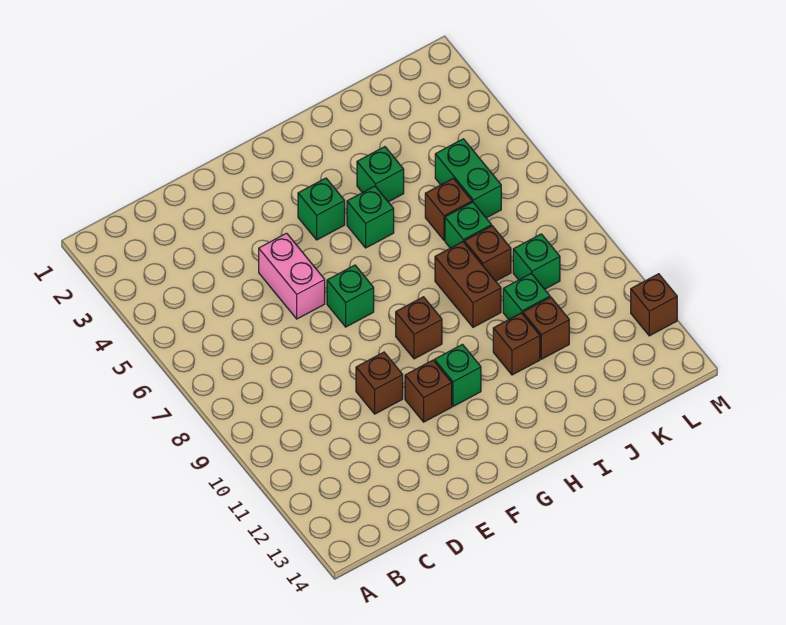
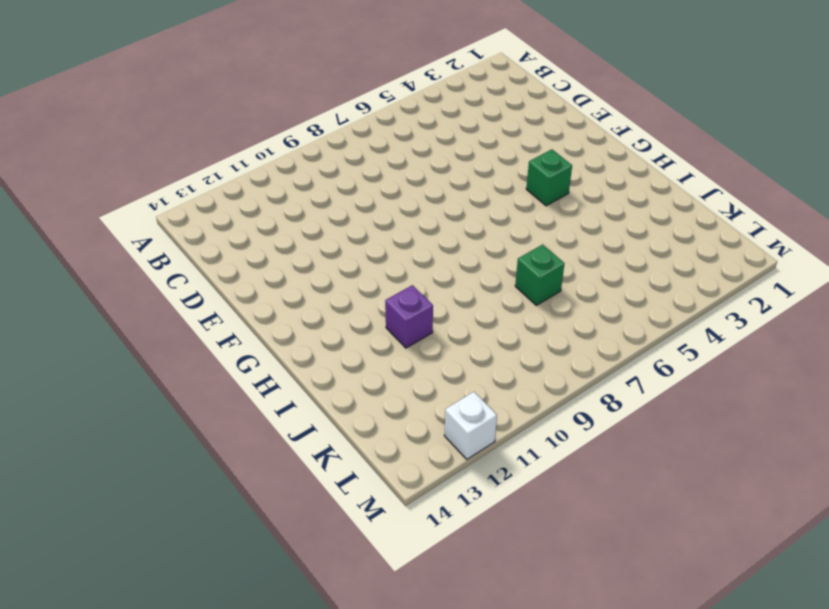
purple 1x1 brick [385,285,433,348] -> brown 1x1 brick [493,313,540,375]
white 1x1 brick [444,392,497,459] -> brown 1x1 brick [631,274,677,336]
none -> pink 1x2 brick [259,233,325,319]
none -> brown 1x1 brick [356,352,403,414]
none -> green 1x1 brick [327,265,374,327]

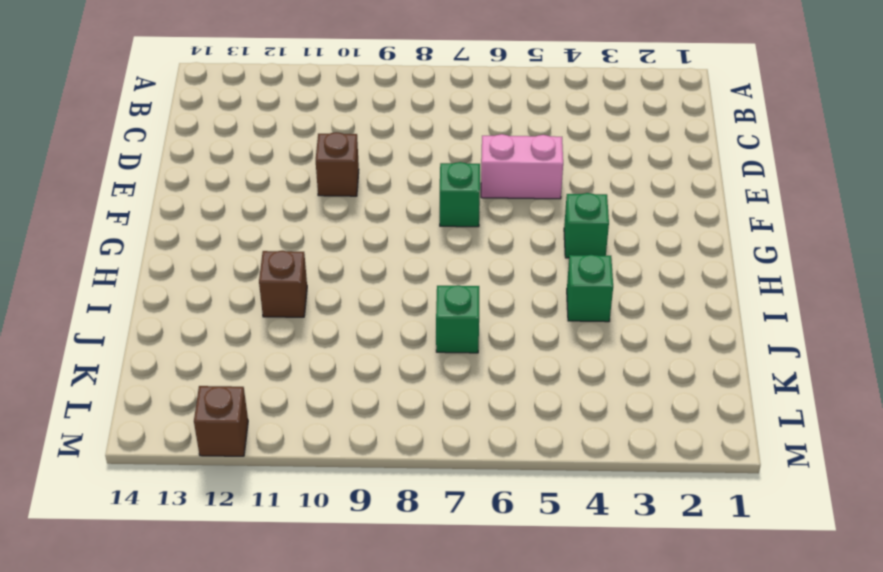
none -> brown 1x1 brick [405,360,452,422]
none -> brown 1x1 brick [396,297,442,359]
none -> green 1x1 brick [435,344,481,406]

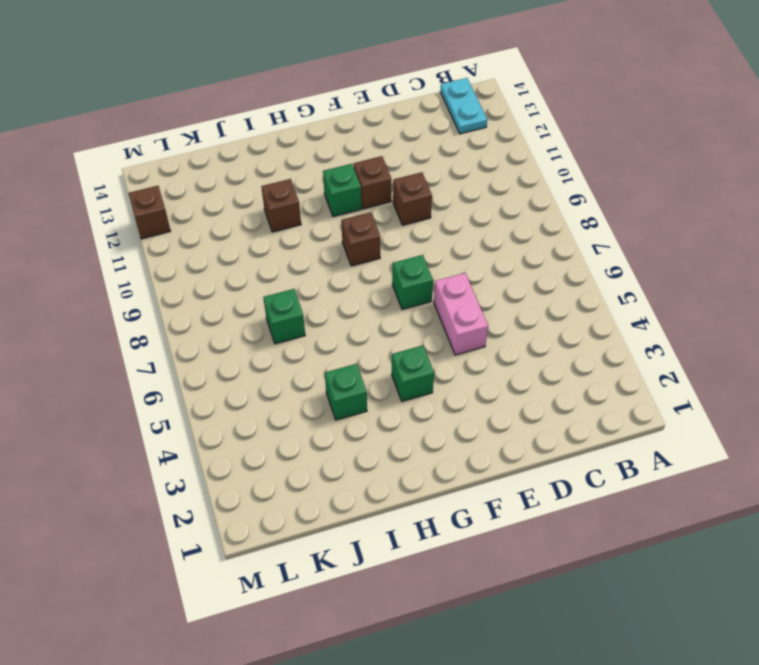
cyan 1x2 plate [440,78,487,134] -> none
none -> green 1x1 brick [347,186,394,248]
none -> brown 1x2 brick [435,242,501,327]
none -> brown 1x1 brick [425,178,472,240]

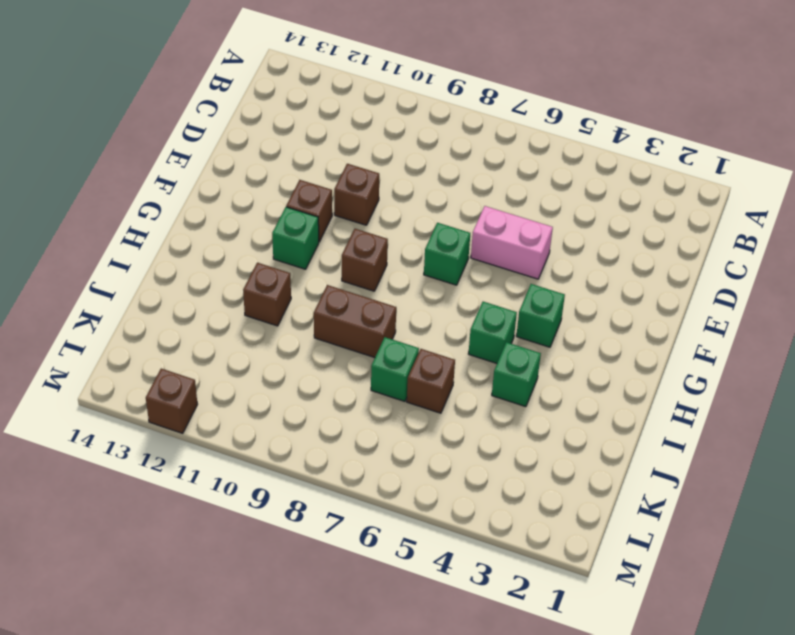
none -> brown 1x1 brick [464,226,511,281]
none -> green 1x1 brick [503,273,550,319]
none -> brown 1x1 brick [523,297,569,359]

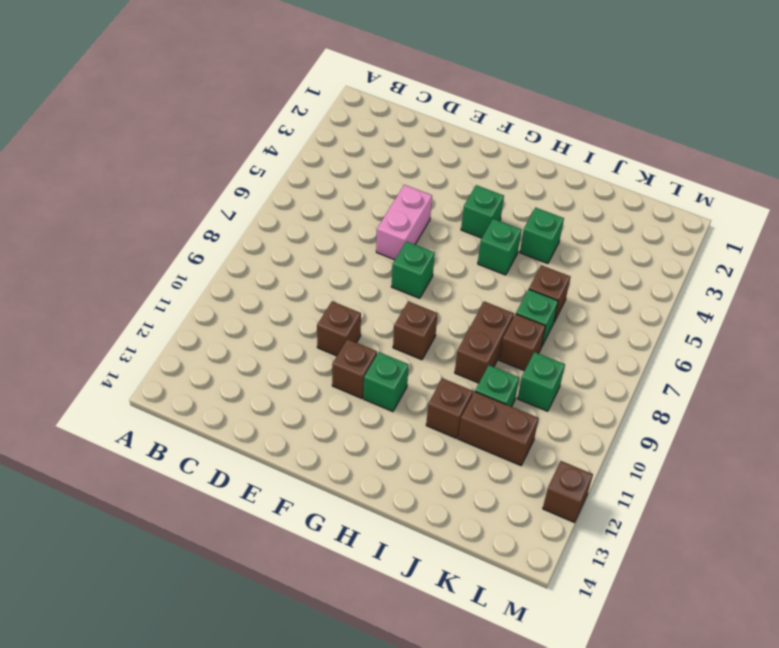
brown 1x2 brick [458,392,539,465] -> brown 1x1 brick [523,297,569,359]
none -> green 1x2 brick [435,139,501,218]

